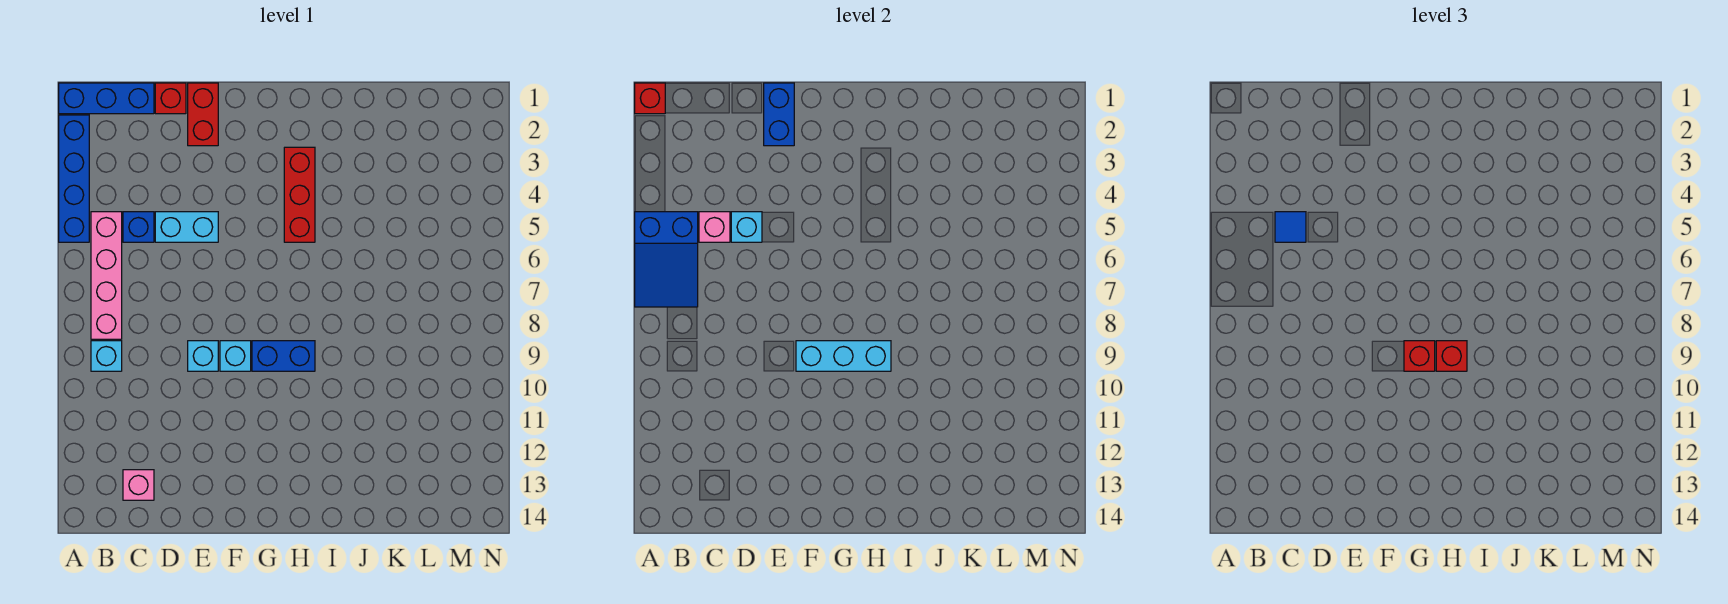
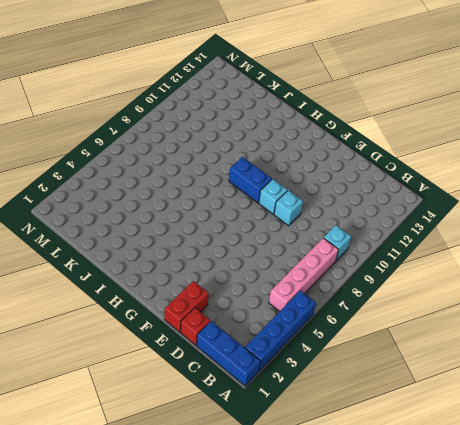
none -> blue 1x1 brick [123,212,154,242]
none -> pink 1x1 brick [123,470,154,500]
none -> cyan 1x2 brick [155,212,218,242]

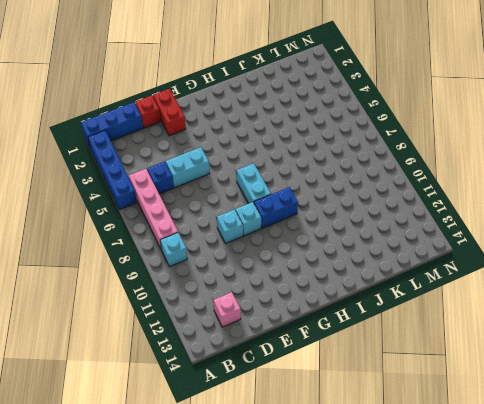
cyan 1x2 brick [237,163,271,204] -> none
none -> red 1x3 brick [284,147,315,242]
none -> red 1x1 brick [635,83,665,114]
none -> blue 2x3 slope [635,212,698,307]

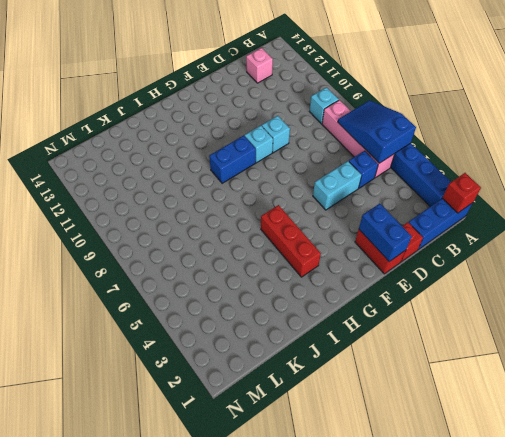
none -> pink 1x1 brick [699,212,730,242]
none -> cyan 1x1 brick [731,212,762,242]
none -> cyan 1x3 brick [796,341,891,371]

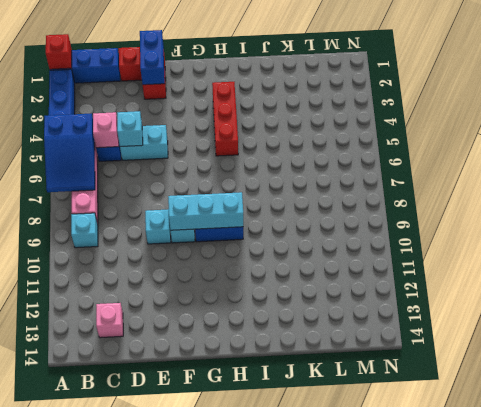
none -> blue 1x1 tile [1275,212,1306,242]
none -> red 1x1 brick [1404,341,1435,371]
none -> red 1x1 brick [1436,341,1467,371]

